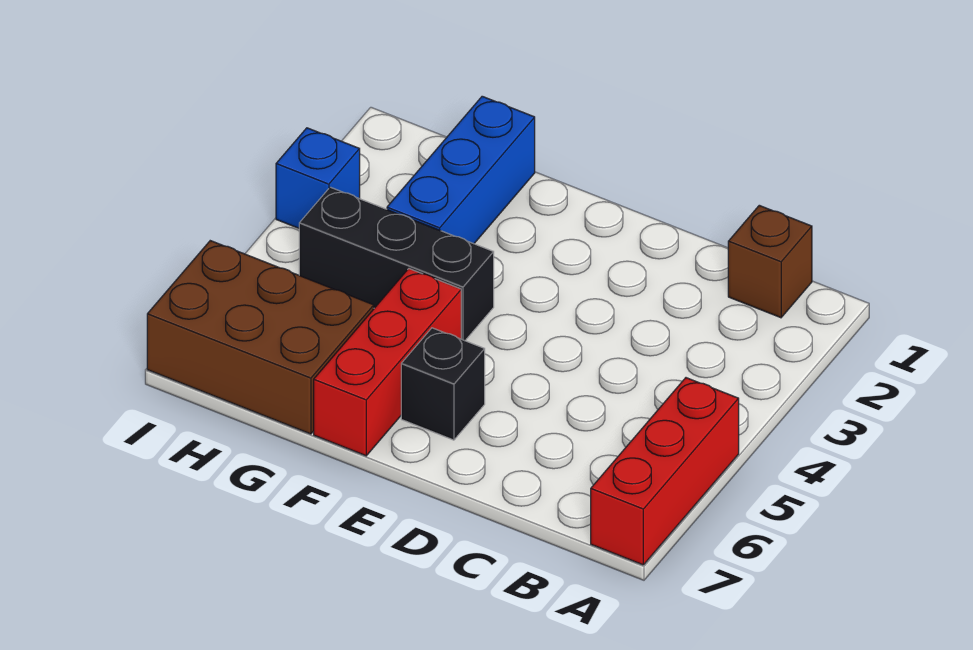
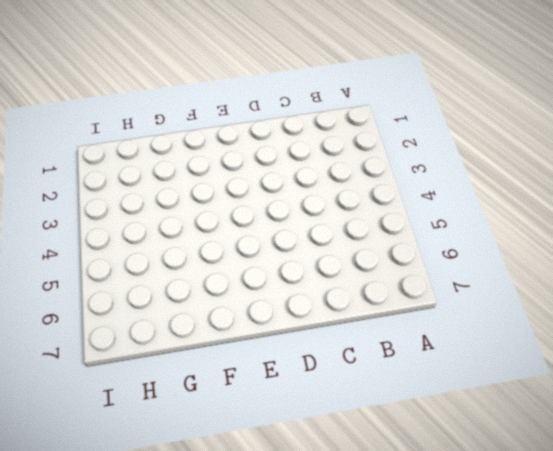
none -> red 1x3 brick [591,378,739,565]
none -> brown 1x1 brick [728,205,812,318]

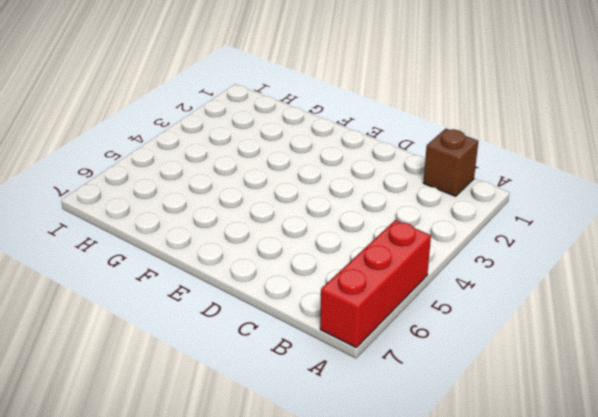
none -> black 1x1 brick [401,328,485,440]
none -> black 1x3 brick [299,187,494,341]

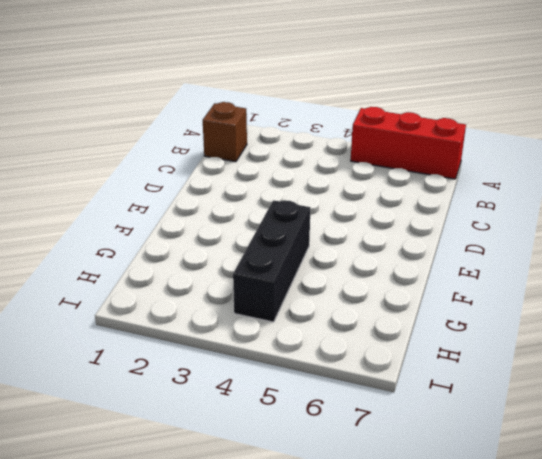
none -> black 1x1 brick [401,328,485,440]
none -> red 1x3 brick [314,269,461,456]

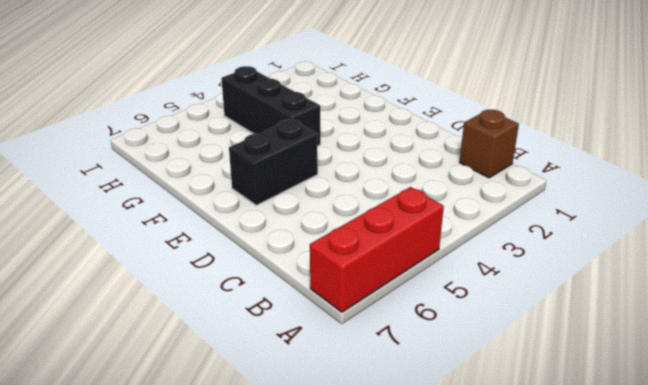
black 1x2 brick [229,119,318,205] -> black 1x1 brick [401,328,485,440]
none -> red 1x3 brick [314,269,461,456]
none -> blue 1x3 brick [387,96,535,244]

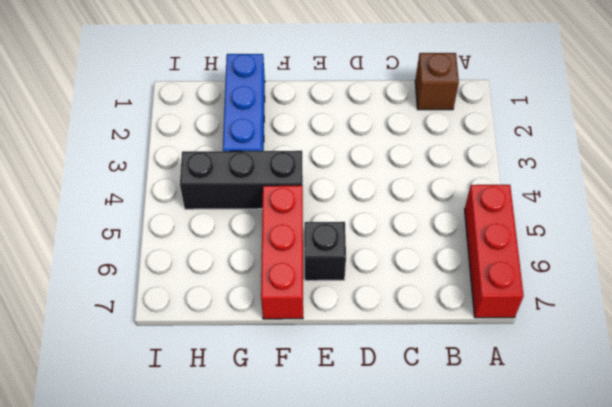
none -> brown 2x3 brick [147,241,374,434]
none -> blue 1x1 brick [276,128,360,228]

